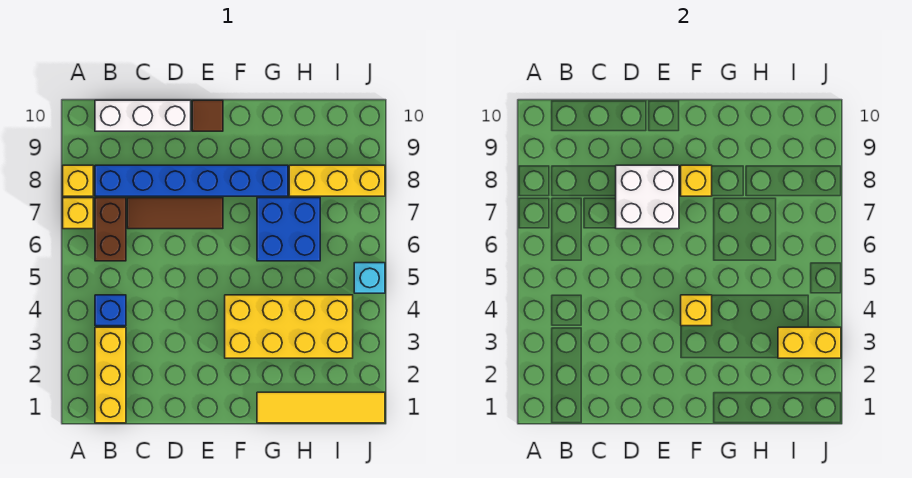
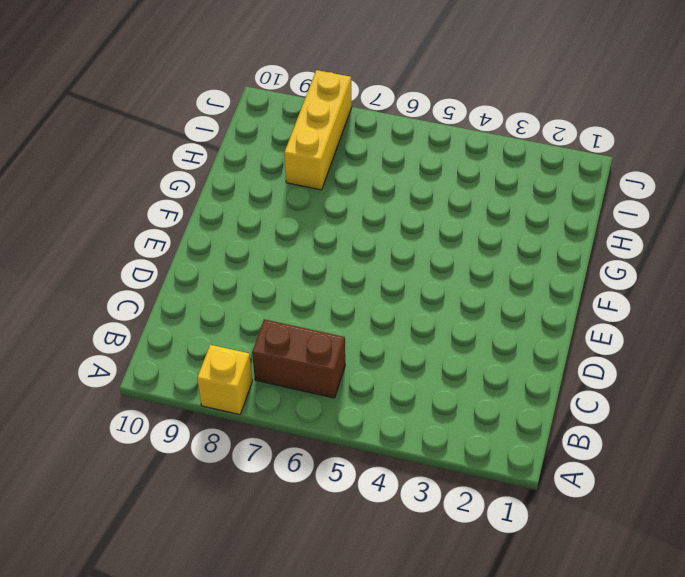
none -> yellow 1x1 brick [63,198,93,229]
none -> yellow 1x3 brick [95,327,126,423]
none -> blue 1x1 brick [95,295,126,326]

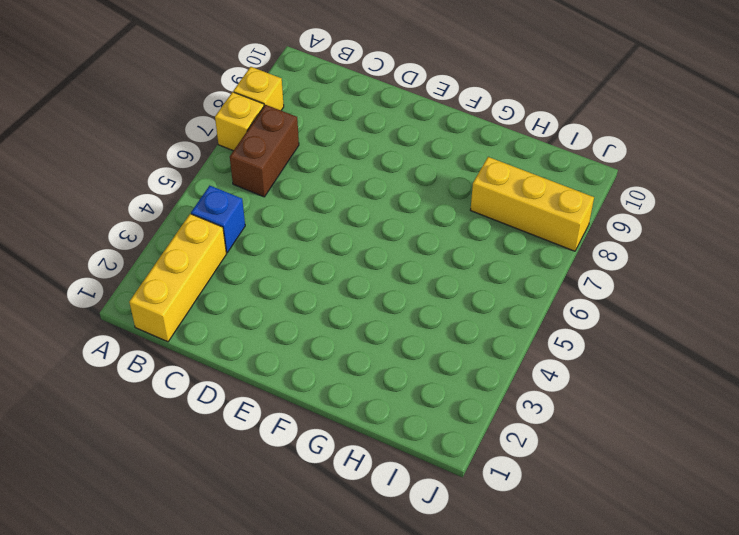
none -> blue 1x6 brick [95,165,288,196]
none -> white 1x3 brick [95,100,191,131]
none -> brown 1x3 tile [127,198,223,229]

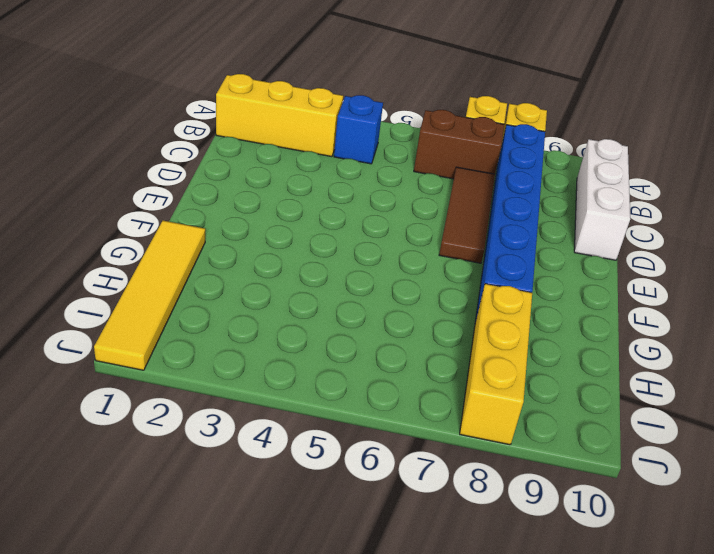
none -> brown 1x1 tile [192,100,223,131]
none -> yellow 2x4 brick [225,295,353,358]
none -> blue 2x2 brick [257,198,320,261]

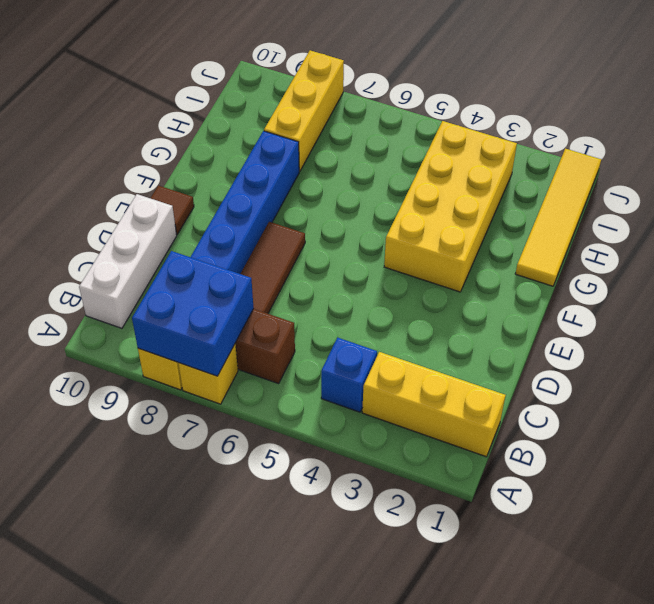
blue 2x2 brick [132,251,254,376] -> blue 2x2 brick moved to [257,198,320,261]
none -> cyan 1x1 brick [354,263,385,293]
none -> white 2x2 brick [616,165,679,229]
none -> yellow 1x1 brick [681,295,712,326]

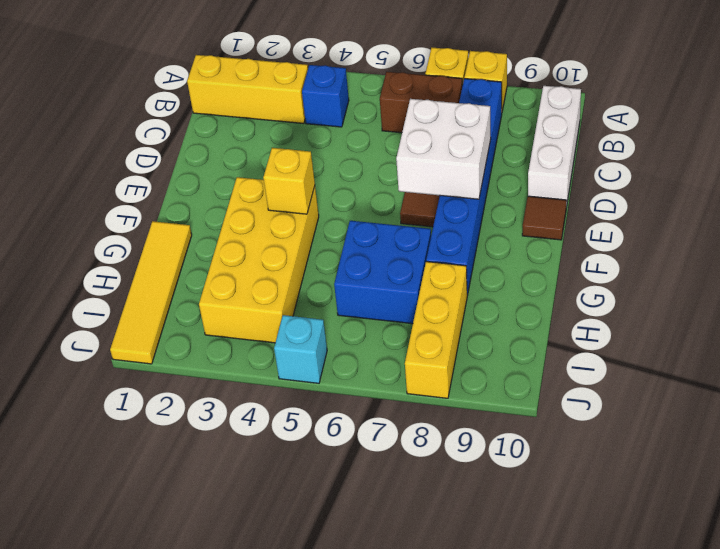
none -> yellow 1x1 brick [681,165,712,196]
none -> yellow 1x2 brick [778,327,841,358]

